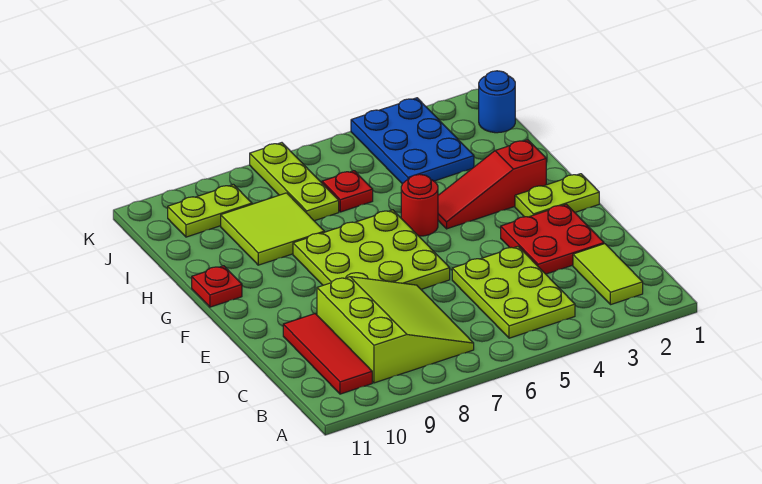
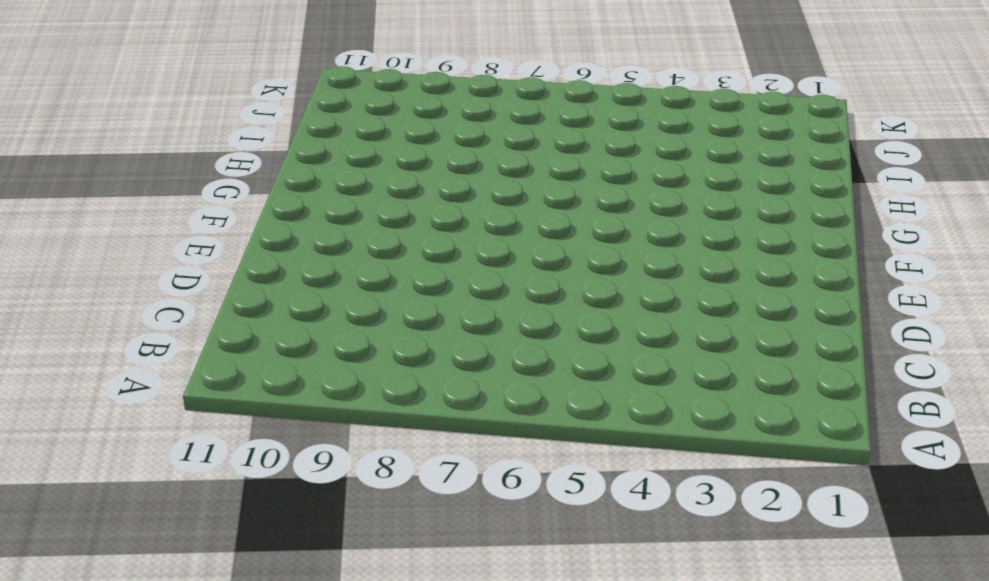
none -> lime 1x2 tile [573,244,643,305]
none -> lime 2x3 plate [452,246,575,338]
none -> lime 3x3 slope [317,277,474,383]

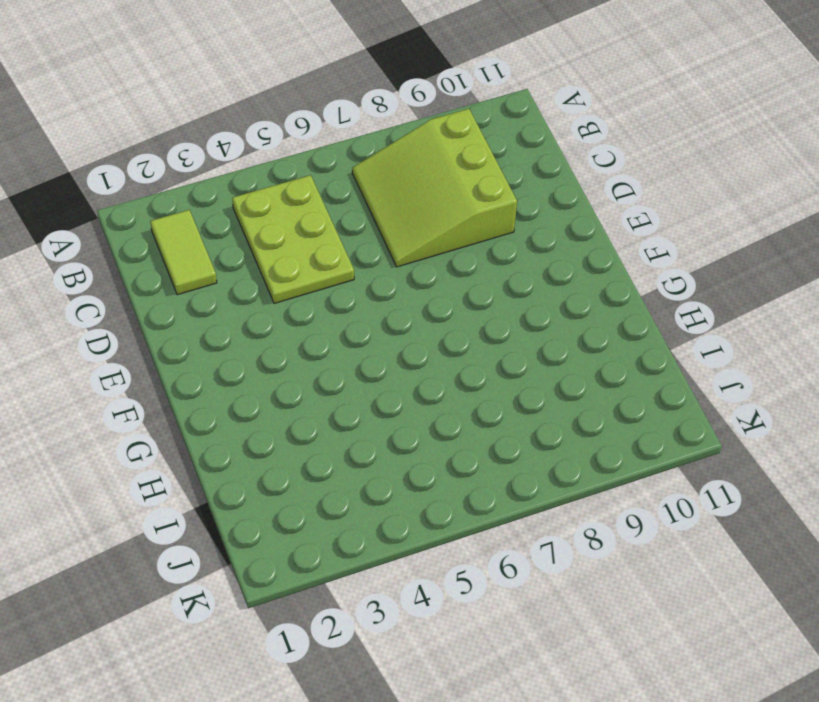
none -> red 1x3 tile [283,314,372,394]
none -> red 2x2 plate [501,204,604,274]
none -> lime 3x3 plate [293,210,450,289]

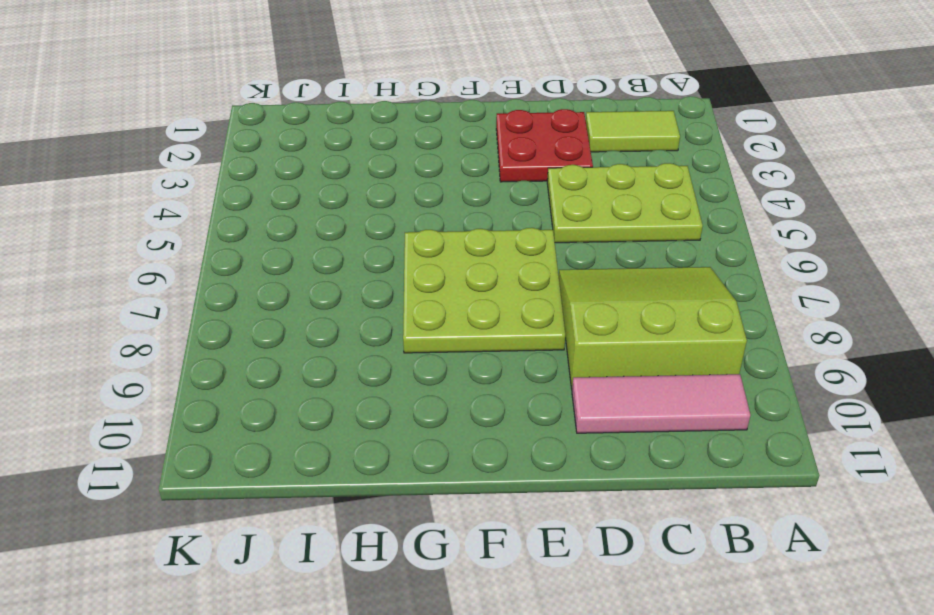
pink 1x3 tile [572,374,751,433] -> red 1x3 tile [283,314,372,394]
none -> lime 1x2 plate [515,174,599,217]
none -> red 1x3 slope [438,140,546,229]
none -> red 1x1 round brick [401,174,438,236]

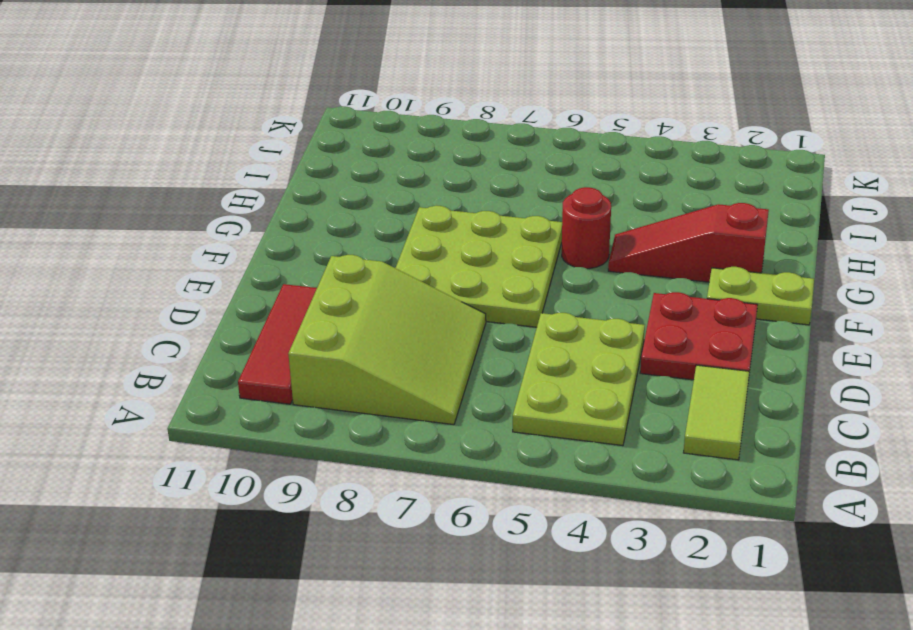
none -> red 1x1 plate [192,266,242,307]
none -> lime 2x2 tile [221,193,324,265]
none -> blue 2x3 plate [351,98,474,184]

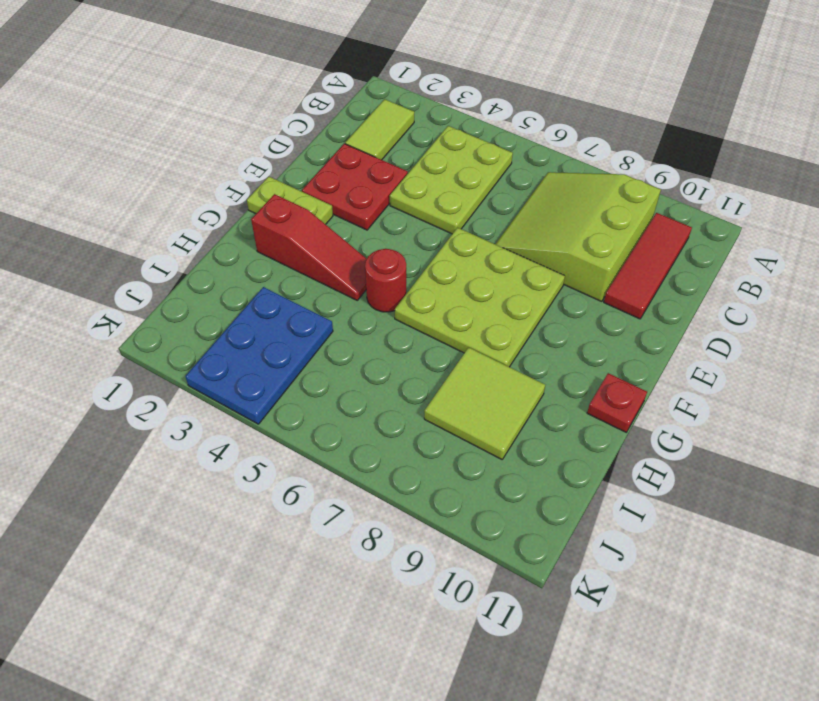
none -> red 1x1 plate [322,171,373,212]
none -> lime 1x3 plate [250,143,339,221]
none -> blue 1x1 round brick [479,71,515,133]

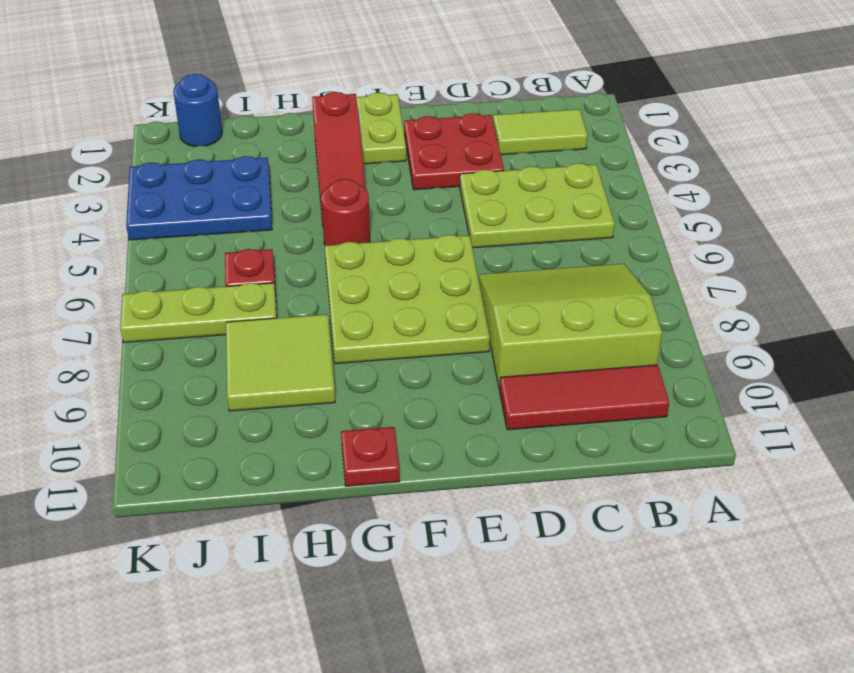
none -> lime 1x2 plate [168,185,252,237]

